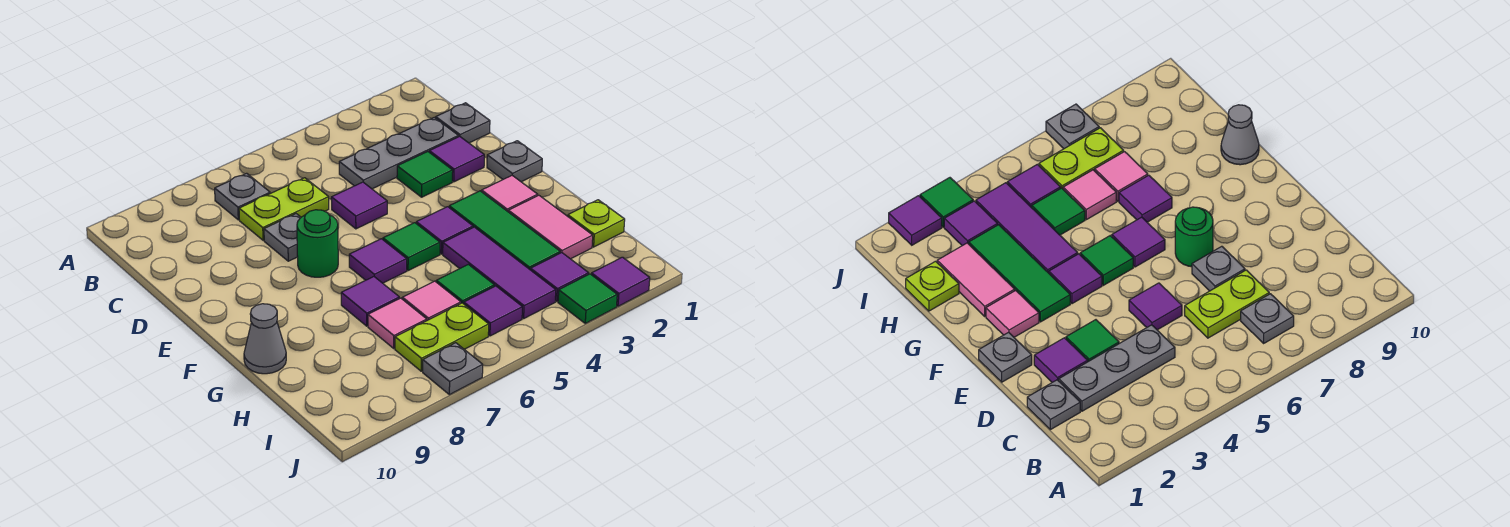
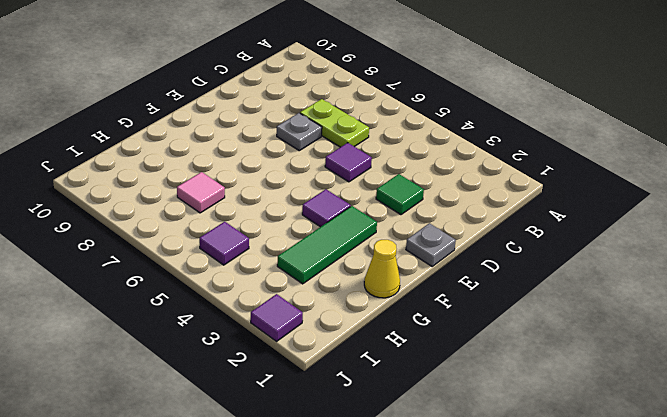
yellow 1x1 cone [364,240,400,298] -> none
none -> grey 1x1 plate [215,173,270,220]
none -> grey 1x1 plate [436,103,490,143]
none -> grey 1x3 plate [339,118,458,189]

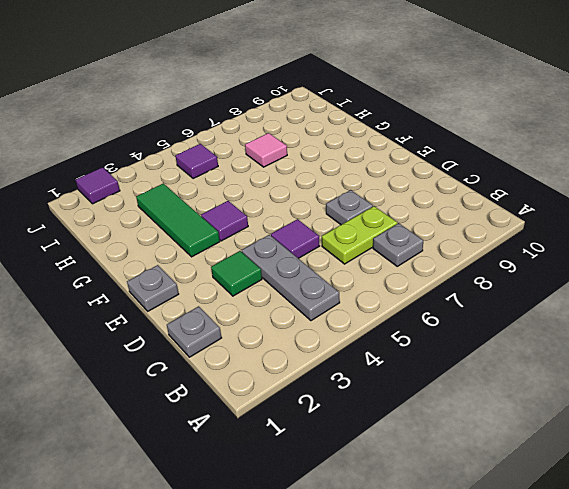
grey 1x3 plate [242,235,340,321] -> grey 1x3 plate turned to [339,118,458,189]
none -> purple 1x1 tile [429,136,484,182]
none -> green 1x1 round brick [297,210,338,277]
none -> pink 1x1 tile [482,176,538,211]

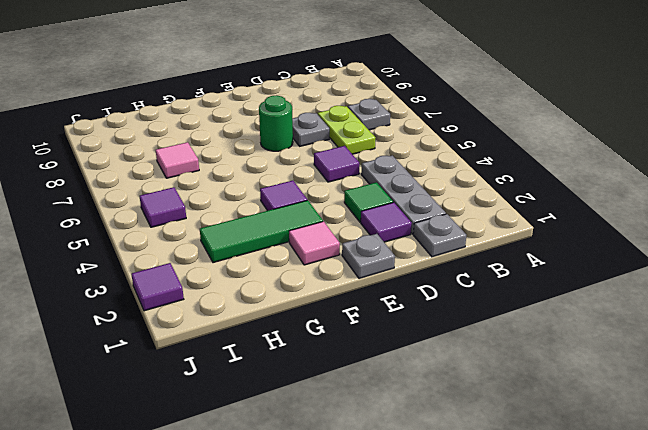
none -> green 1x1 tile [383,223,440,271]
none -> purple 1x1 tile [349,239,407,283]
none -> pink 1x2 tile [508,195,593,259]

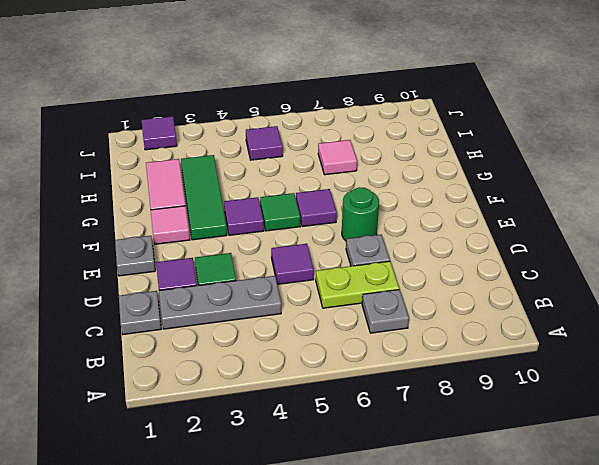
none -> purple 1x3 tile [443,227,556,319]
none -> purple 1x1 tile [341,277,400,326]
none -> grey 1x1 cone [244,304,286,374]

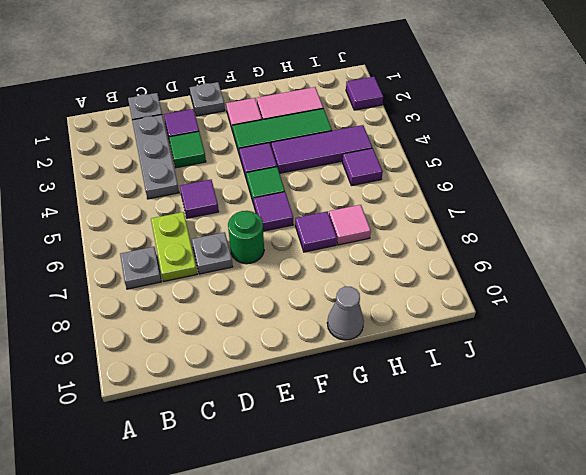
none -> lime 1x1 plate [568,200,625,247]
none -> green 1x1 tile [436,264,495,304]
none -> pink 1x1 tile [402,281,461,320]

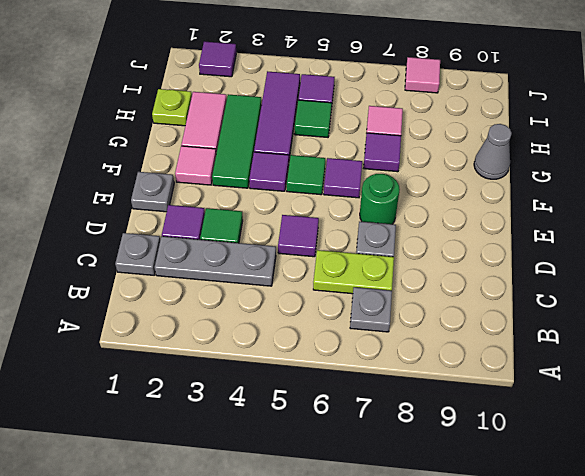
pink 1x1 tile [405,57,440,93] -> pink 1x1 tile moved to [402,281,461,320]
none -> purple 1x1 tile [531,253,589,301]
none -> lime 1x2 plate [395,303,489,371]
none -> green 1x1 tile [558,274,617,323]

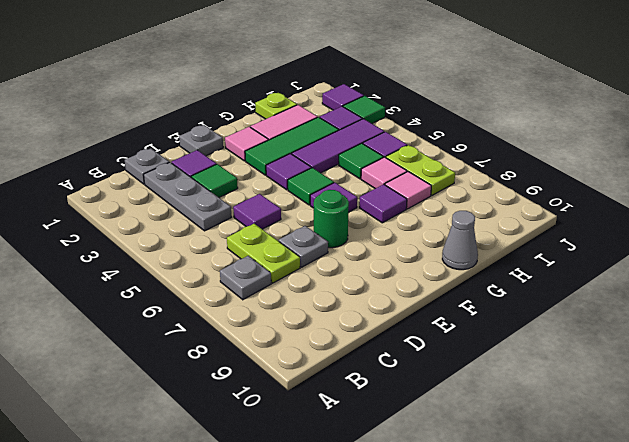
none -> grey 1x1 plate [423,343,483,395]

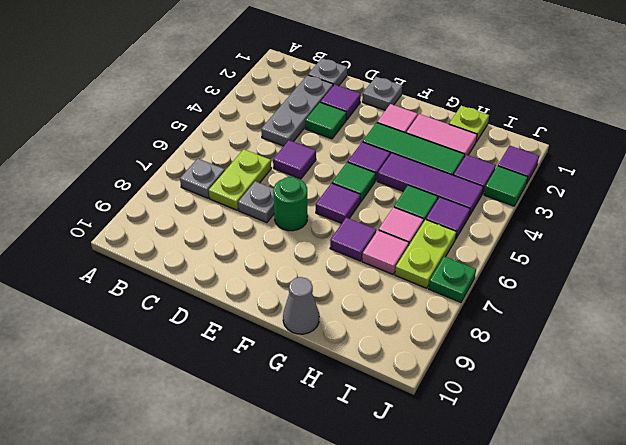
green 1x1 plate [429,256,476,302] -> grey 1x1 plate [423,343,483,395]

